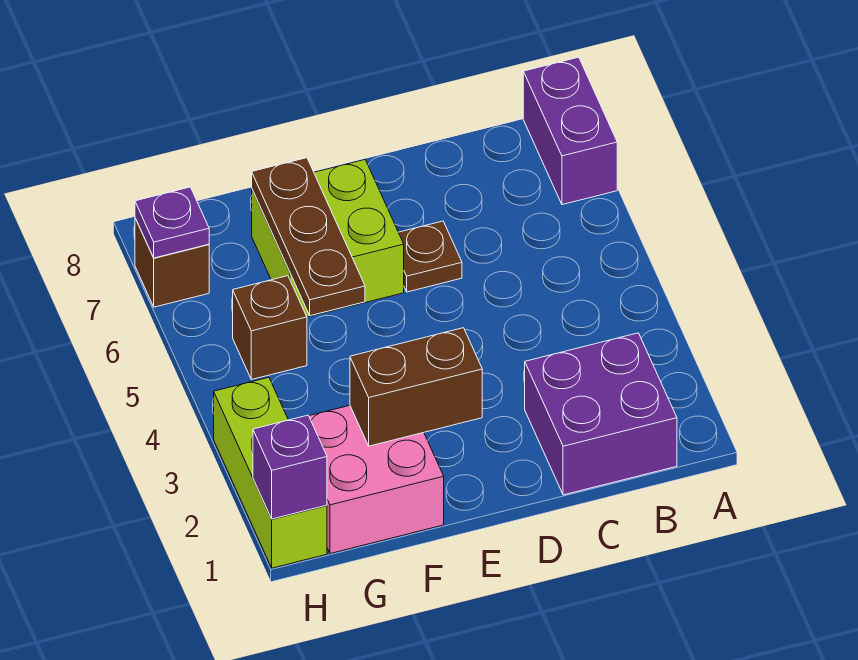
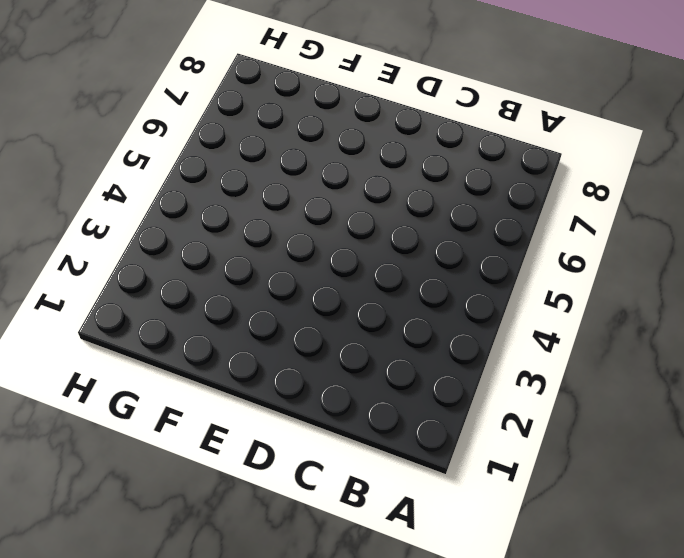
none -> purple 1x2 brick [523,57,617,205]
none -> purple 2x2 brick [525,333,677,495]
none -> brown 1x1 plate [398,221,462,292]

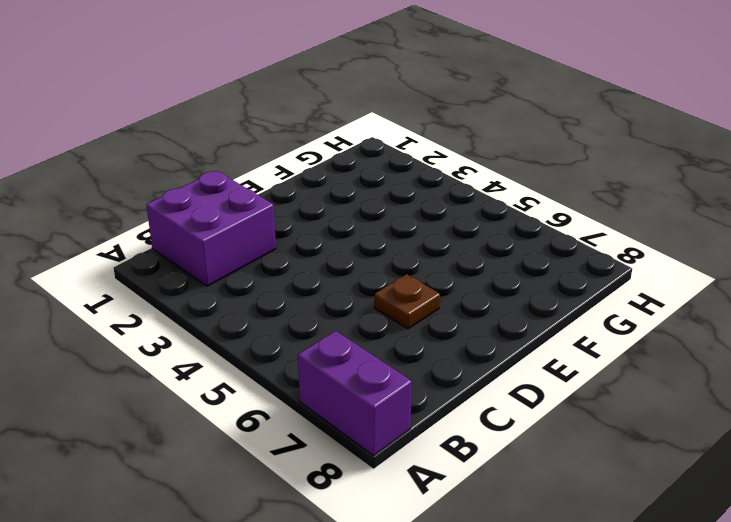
none -> lime 2x2 brick [252,160,404,317]
none -> pink 2x2 brick [309,406,444,554]
none -> brown 1x1 brick [233,276,307,380]

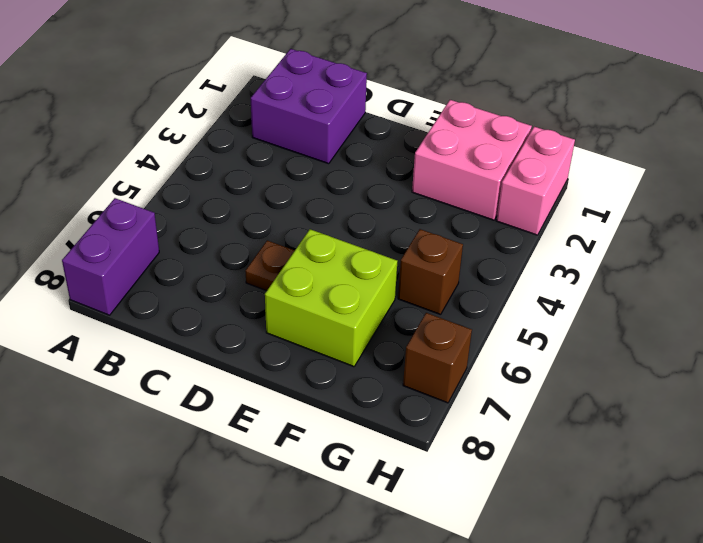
pink 1x2 brick [496,127,575,235] -> lime 1x3 brick [214,377,327,568]
none -> brown 1x2 brick [350,328,482,446]
none -> brown 1x3 plate [252,158,365,316]
none -> purple 1x1 brick [253,415,327,519]

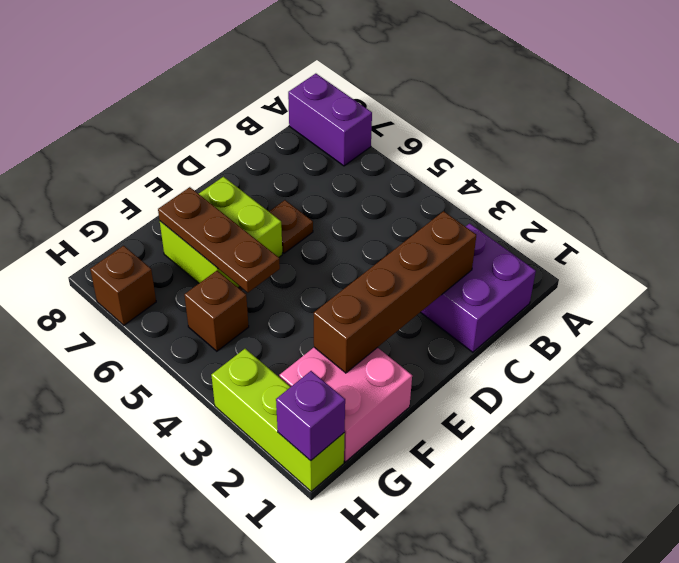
brown 1x4 brick [314,211,476,373] -> brown 1x2 brick [350,328,482,446]
none -> purple 1x1 plate [135,187,209,258]

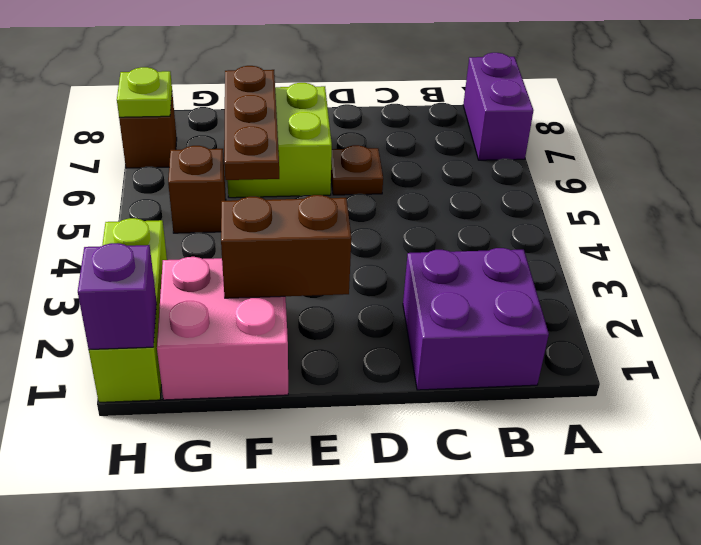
lime 1x1 plate [117,67,172,117] -> purple 1x1 plate [135,187,209,258]

